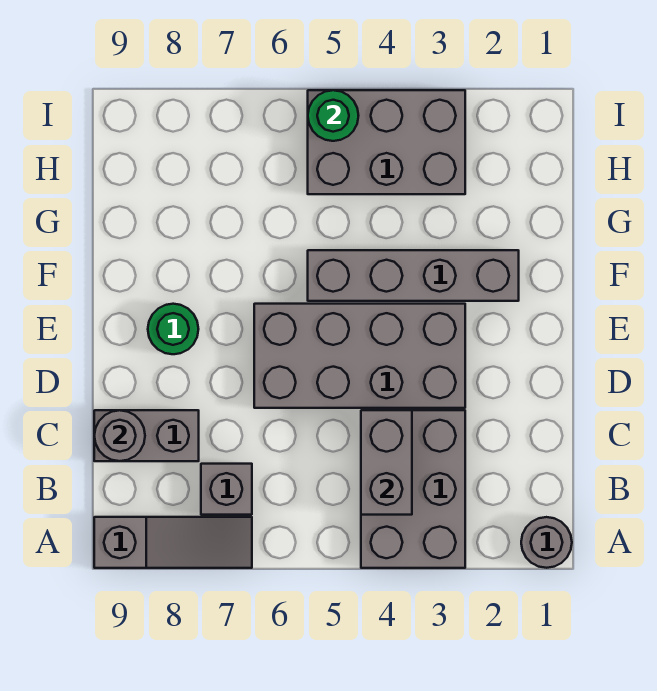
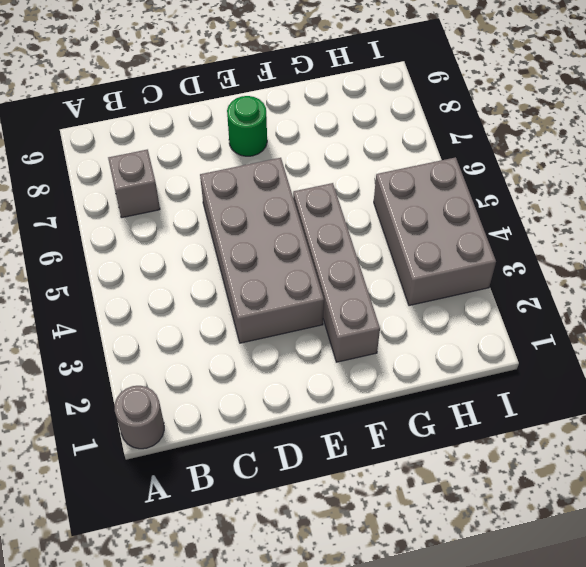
none -> grey 2x3 brick [361,410,465,568]
none -> grey 1x3 slope [94,517,252,568]
none -> grey 1x2 brick [94,410,199,461]

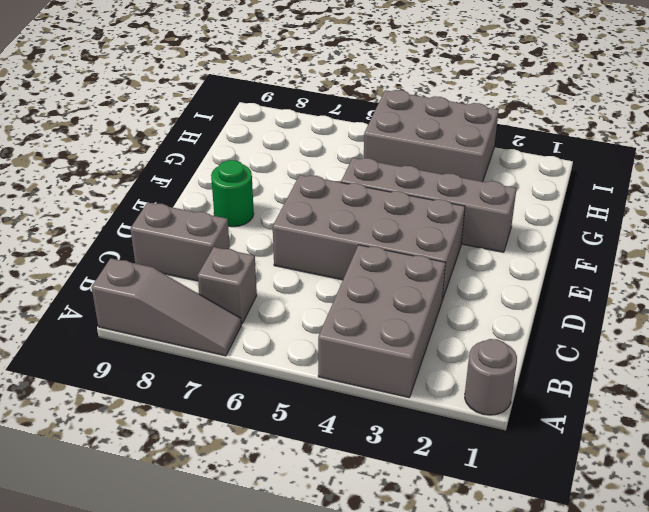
none -> grey 1x2 brick [361,410,412,515]
none -> grey 1x1 round brick [94,410,145,461]
none -> green 1x1 round brick [308,90,359,141]

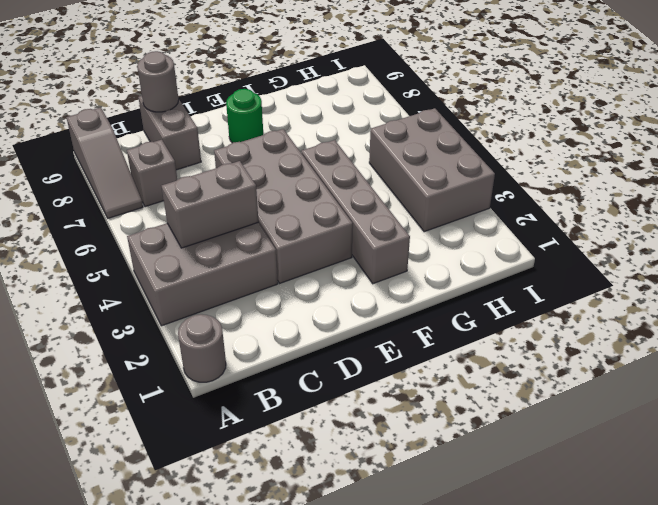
none -> green 1x1 round brick [308,90,359,141]

